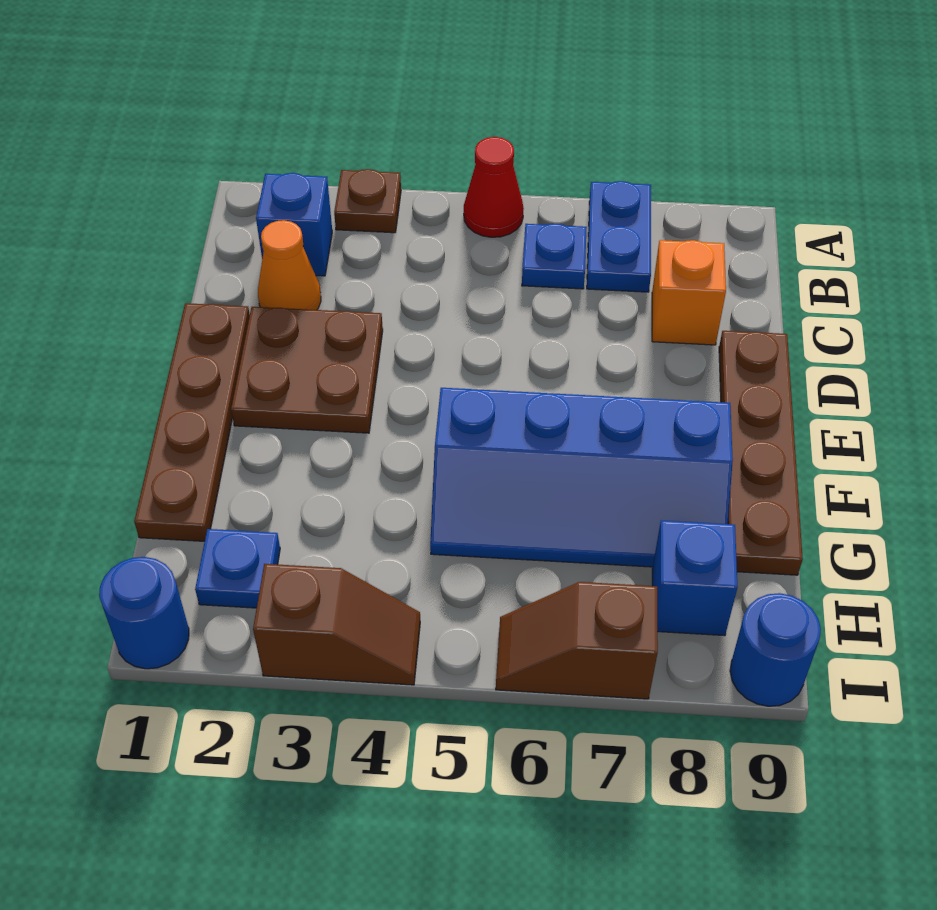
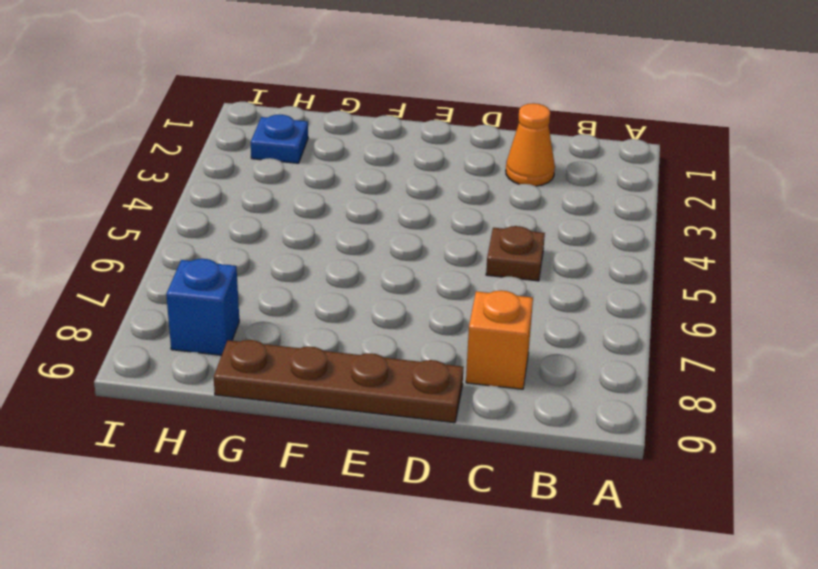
brown 1x1 plate [486,226,545,281] -> brown 1x1 plate moved to [334,169,401,233]
none -> red 1x1 cone [464,137,524,237]
none -> blue 1x2 plate [587,181,651,292]
none -> blue 1x1 brick [256,173,332,276]

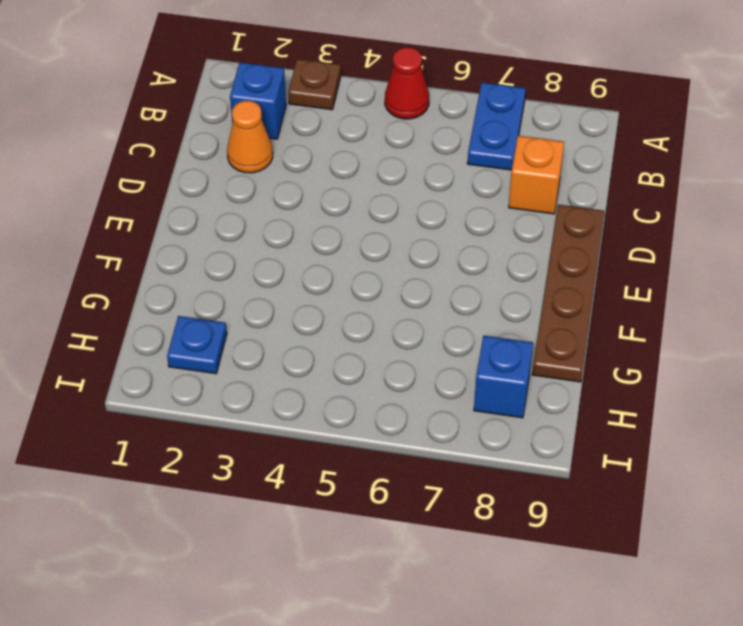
none -> blue 1x1 plate [522,224,587,289]
none -> brown 1x4 plate [134,303,250,541]
none -> brown 2x2 plate [231,307,383,433]

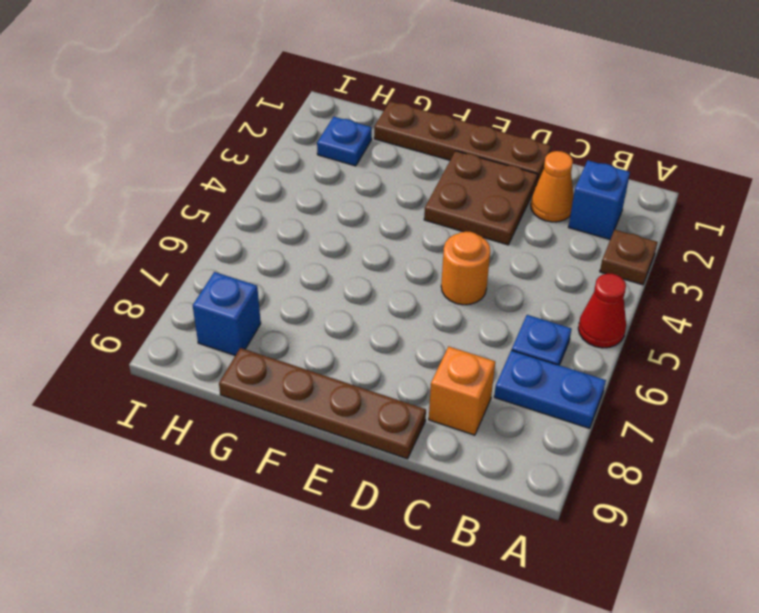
orange 1x1 round brick [441,232,490,305] -> none
none -> blue 2x4 slope [430,388,733,567]
none -> blue 1x1 round brick [99,557,189,669]
none -> brown 1x2 slope [253,564,420,685]

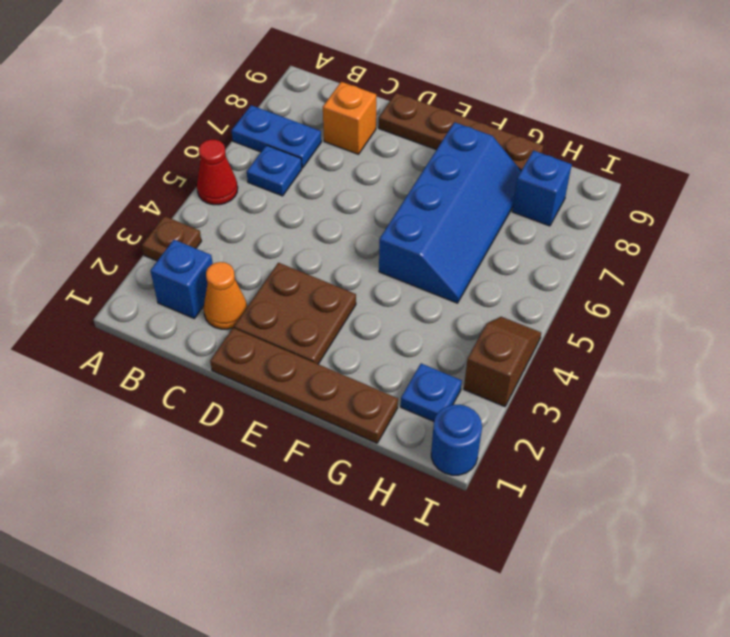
none -> brown 1x2 slope [496,582,658,699]
none -> blue 1x1 round brick [730,593,821,706]

